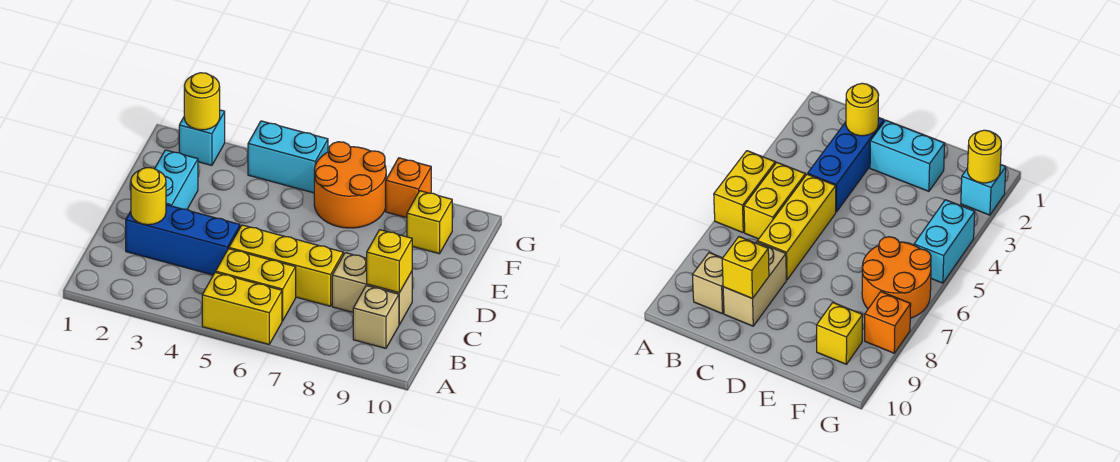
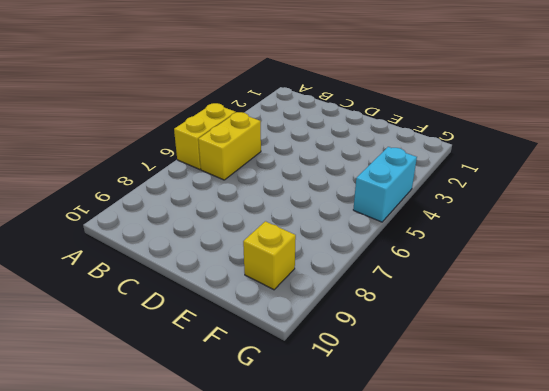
none -> tan 1x1 brick [353,286,399,348]
none -> blue 1x3 brick [126,205,240,275]
none -> yellow 1x3 brick [229,225,343,306]

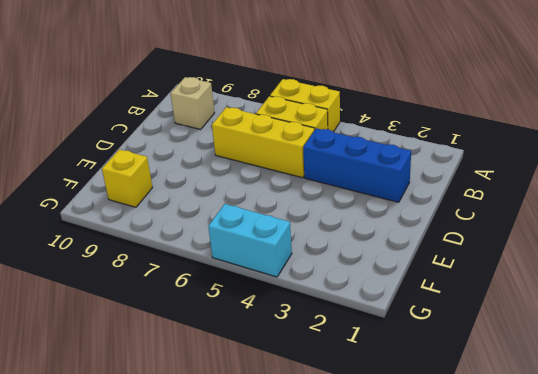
none -> tan 1x2 brick [332,253,412,325]
none -> cyan 1x2 brick [155,150,198,209]
none -> orange 2x2 round brick [314,142,386,228]

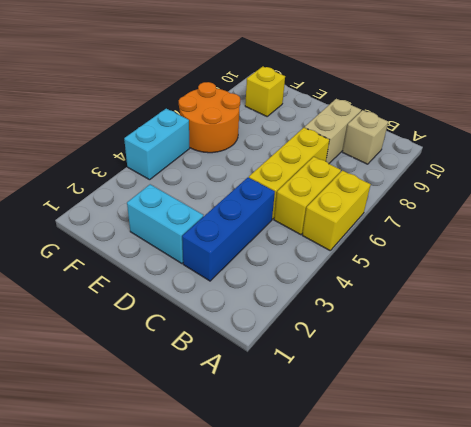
none -> cyan 1x1 brick [179,110,225,165]
none -> orange 1x1 brick [386,158,431,218]
none -> yellow 1x1 round brick [131,168,166,225]

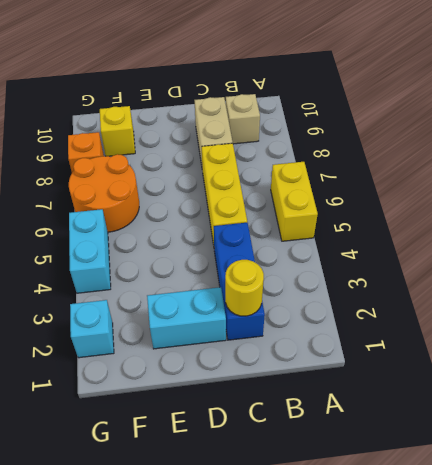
none -> yellow 1x2 brick [216,249,296,321]
none -> yellow 1x1 brick [367,230,412,293]
none -> yellow 1x1 round brick [184,73,220,130]

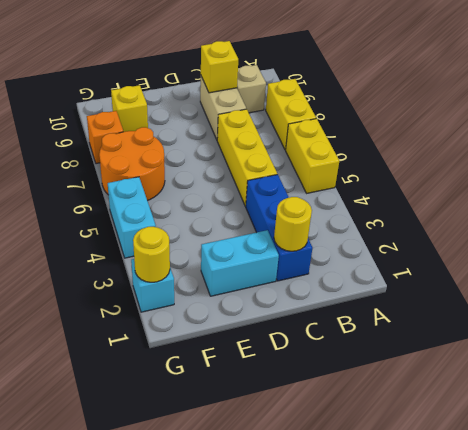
yellow 1x2 brick [266,79,316,150] -> yellow 1x2 brick moved to [216,249,296,321]

